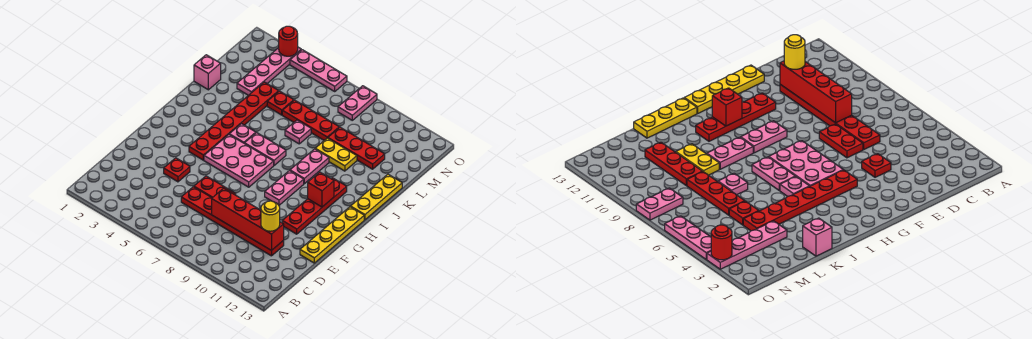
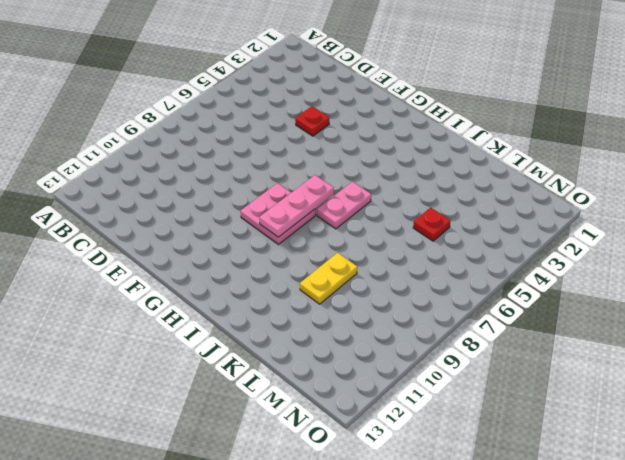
pink 2x2 plate [241,183,315,244] -> pink 1x2 plate [265,171,304,205]
pink 1x3 plate [259,175,334,237] -> pink 1x3 plate moved to [290,50,347,91]
none -> red 1x6 plate [181,187,284,256]
none -> red 1x2 plate [194,176,236,198]
none -> yellow 1x4 plate [300,207,364,263]

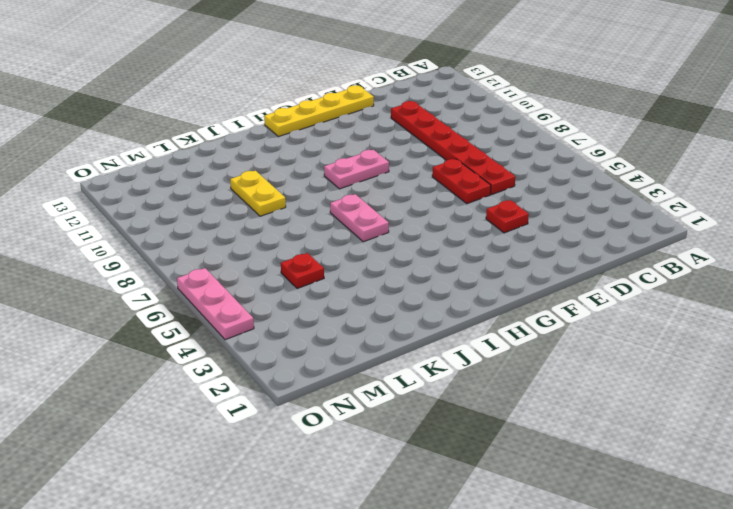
none -> red 1x4 plate [282,178,347,234]
none -> red 1x6 plate [189,82,279,160]
none -> pink 2x3 plate [204,135,274,187]

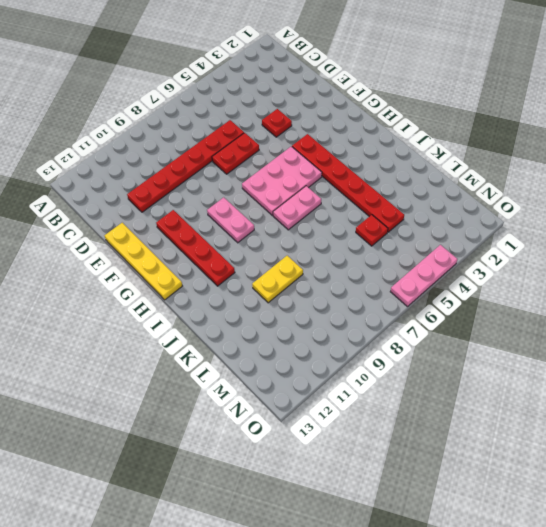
none -> pink 1x1 plate [229,124,256,144]
none -> pink 1x2 plate [290,149,329,184]
none -> yellow 1x3 plate [351,174,402,220]

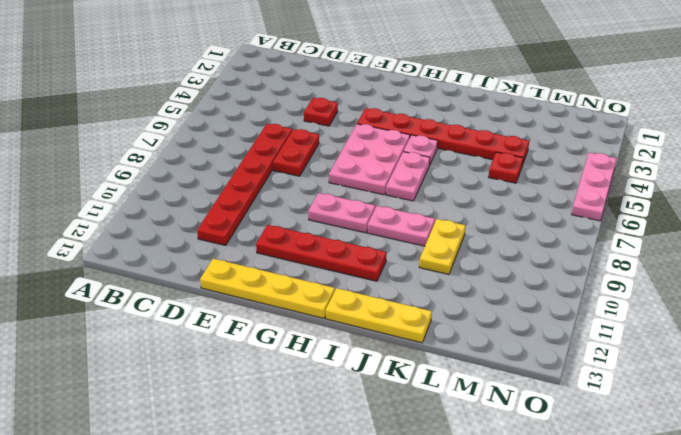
none -> pink 1x1 brick [194,55,221,90]
none -> pink 1x1 plate [285,120,311,144]
none -> pink 1x4 plate [237,47,301,95]

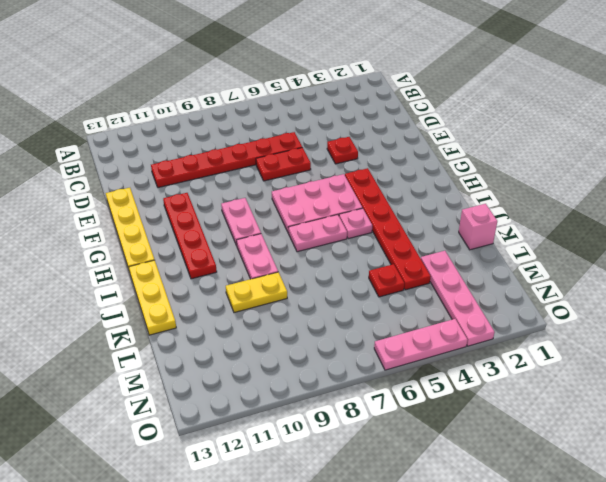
none -> pink 1x1 plate [285,120,311,144]
none -> red 1x3 plate [282,100,339,140]
none -> red 1x3 plate [328,127,385,169]

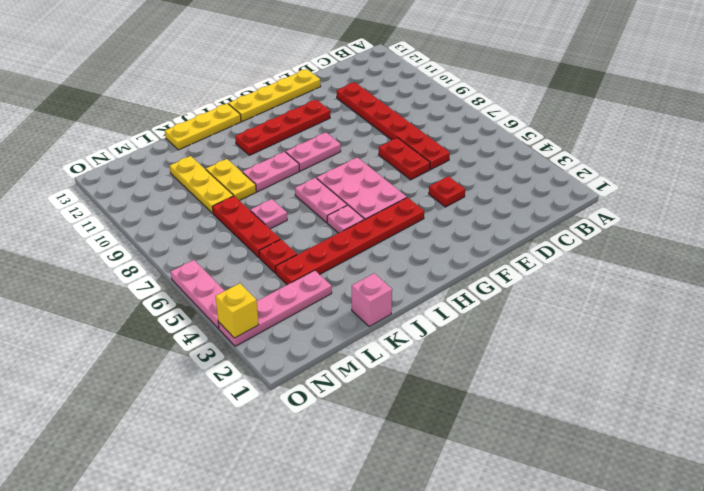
yellow 1x3 plate [170,156,233,213] -> red 1x3 plate [328,127,385,169]
yellow 1x1 brick [215,283,259,338] -> red 1x1 round brick [279,26,298,56]
none -> pink 1x2 plate [338,86,377,120]
none -> red 1x4 brick [212,188,284,251]
none -> red 1x1 brick [308,172,334,207]

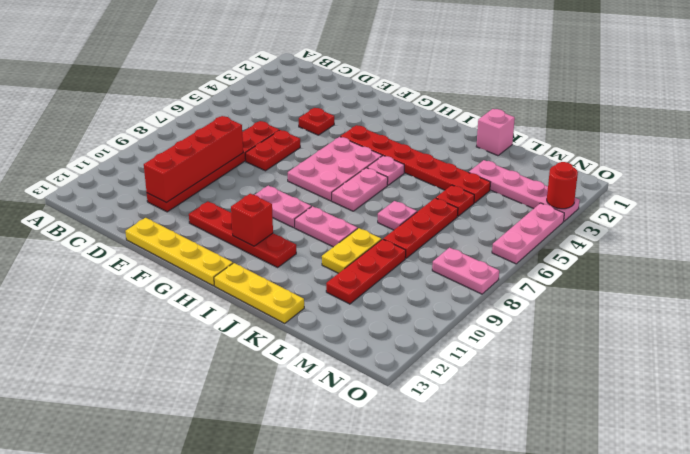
none -> yellow 1x1 round brick [261,201,280,231]

